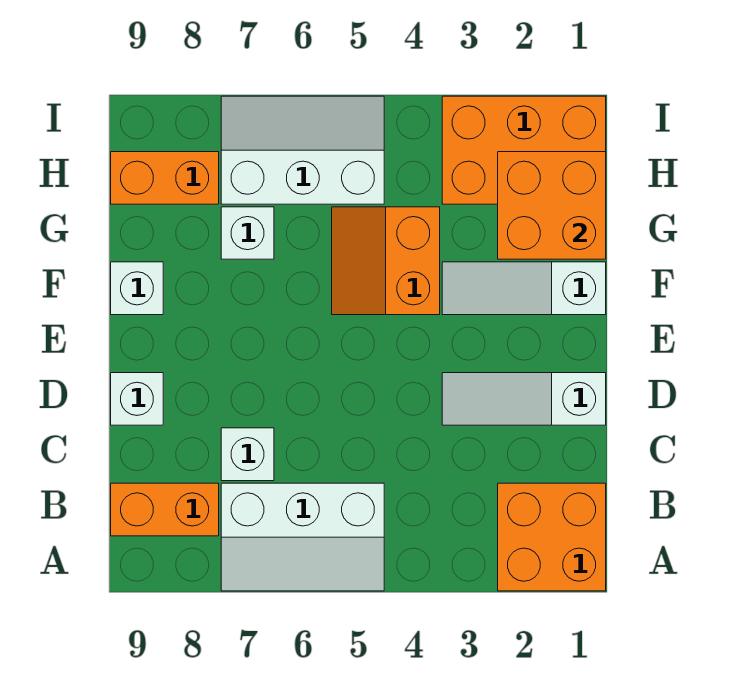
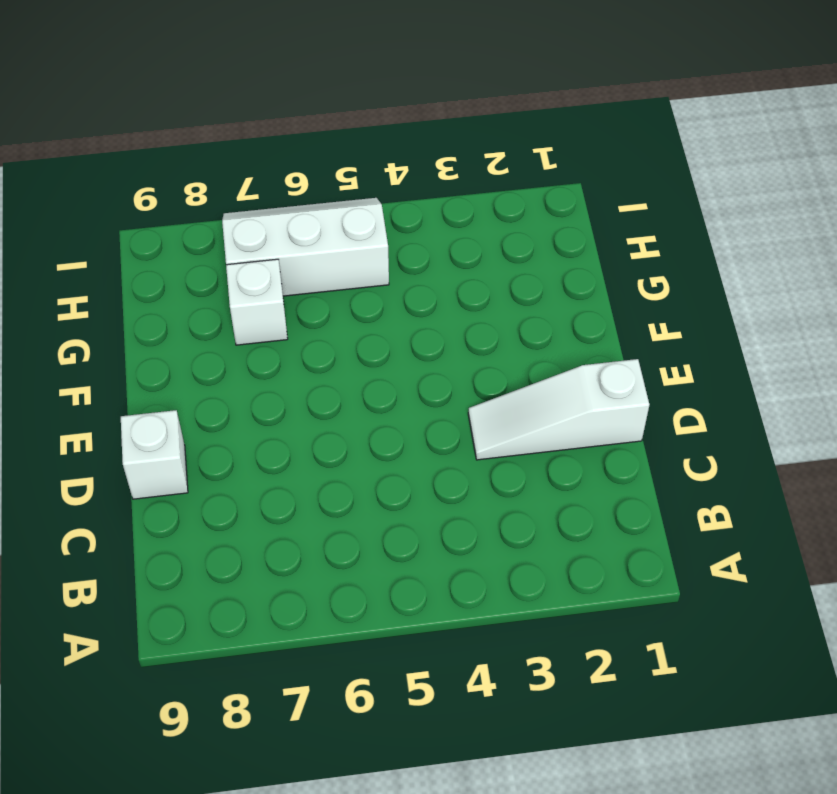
none -> orange 2x2 brick [498,483,606,591]
none -> white 2x3 slope [221,483,384,591]
none -> orange 1x2 brick [111,483,219,536]

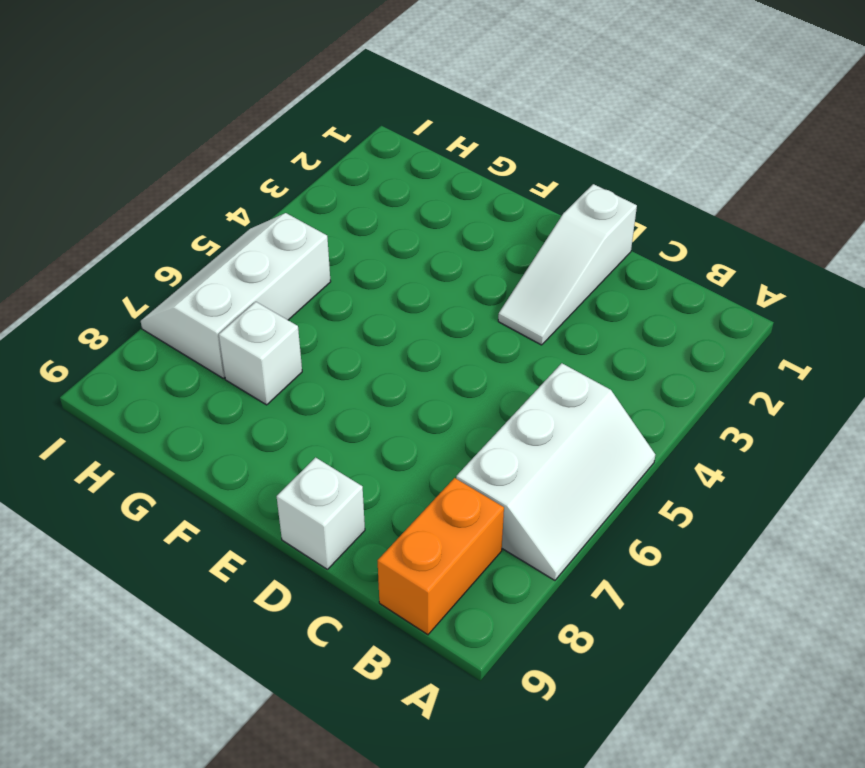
none -> orange 2x2 brick [498,483,606,591]
none -> white 1x1 brick [221,428,274,481]
none -> white 1x3 slope [442,262,606,315]

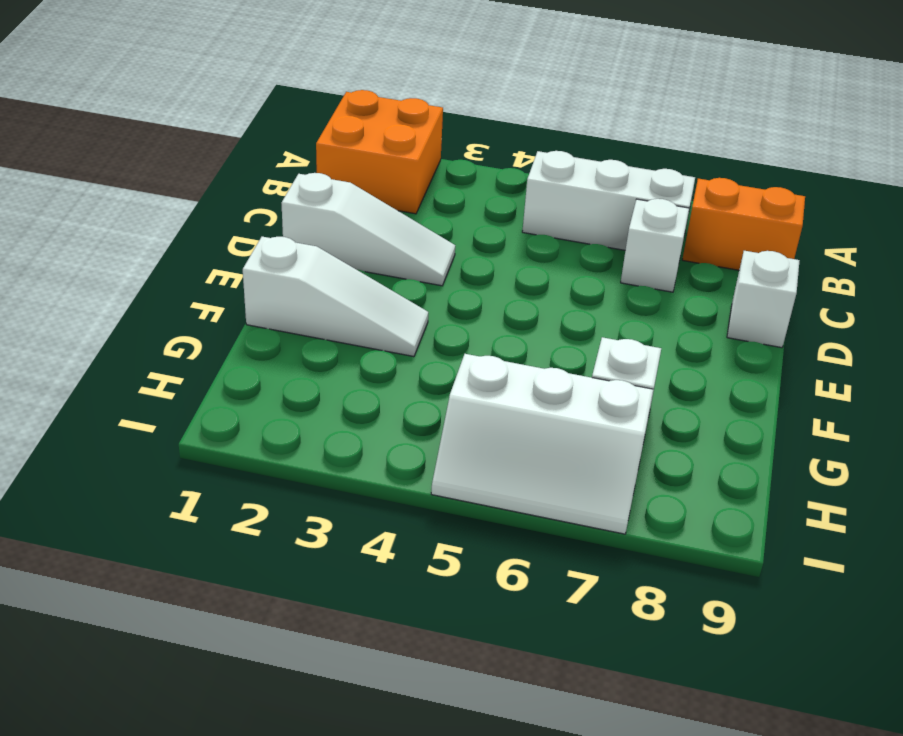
none -> orange 2x2 slope [332,207,440,315]
none -> white 1x1 brick [111,262,163,315]
none -> orange 2x3 brick [442,96,606,204]

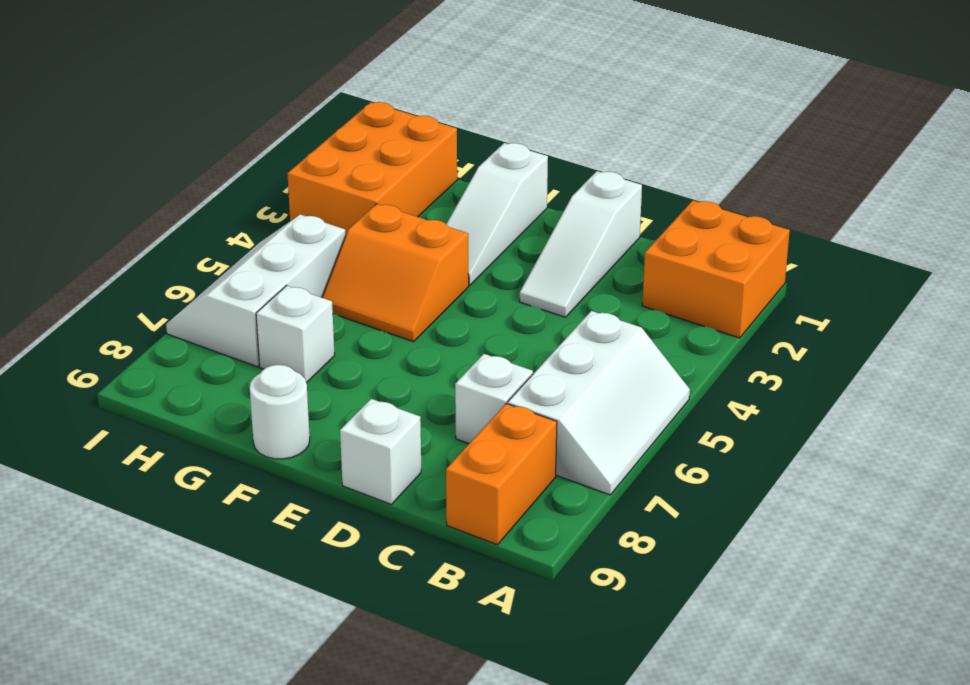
white 1x1 round brick [250,365,310,459] -> white 1x1 brick [111,262,163,315]
none -> orange 1x2 brick [111,152,219,204]
none -> orange 2x2 brick [498,152,606,259]

